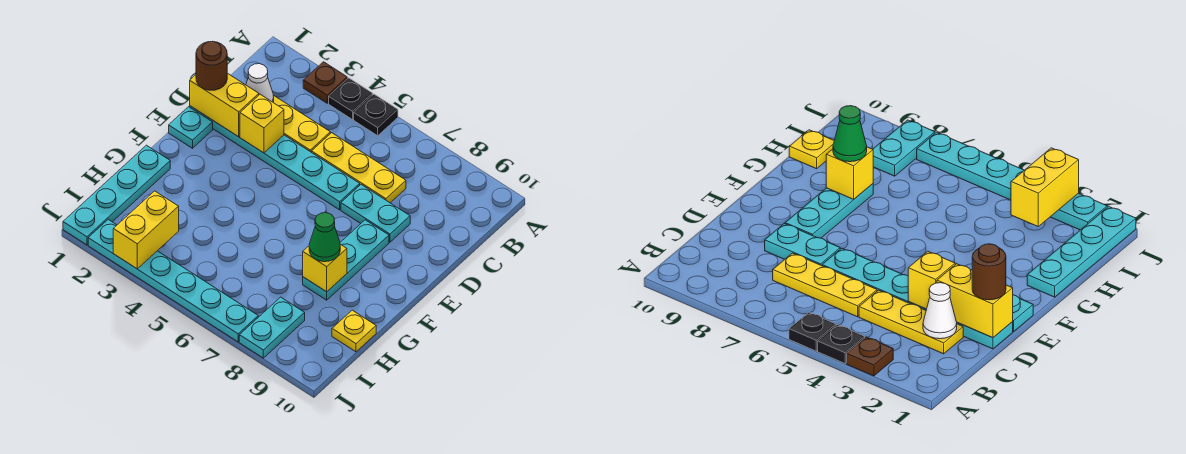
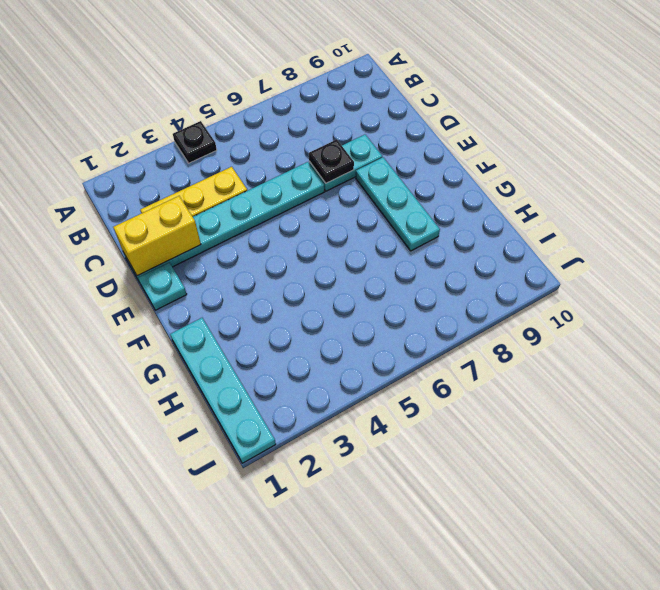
black 1x1 plate [309,140,354,183] -> black 1x1 plate moved to [354,94,398,136]
none -> brown 1x1 plate [303,62,347,103]
none -> yellow 1x3 plate [312,133,406,203]
none -> yellow 1x1 plate [332,310,376,352]

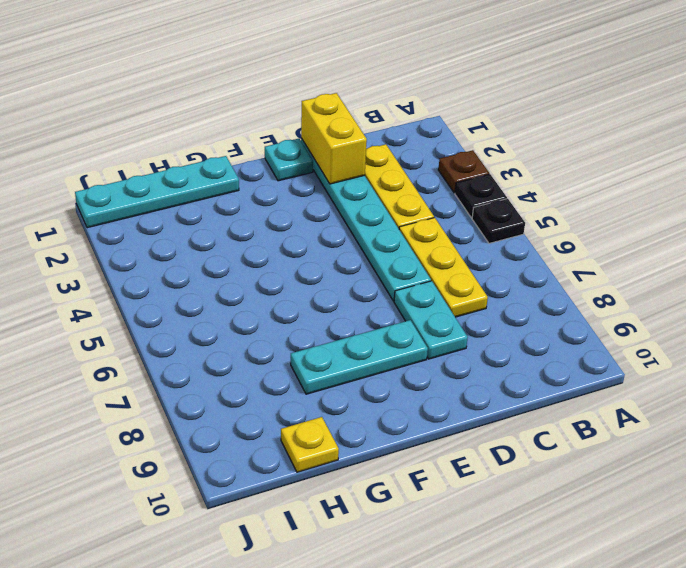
none -> cyan 1x2 plate [239,297,305,358]
none -> cyan 1x6 plate [88,219,258,342]
none -> white 1x1 cone [246,64,274,102]

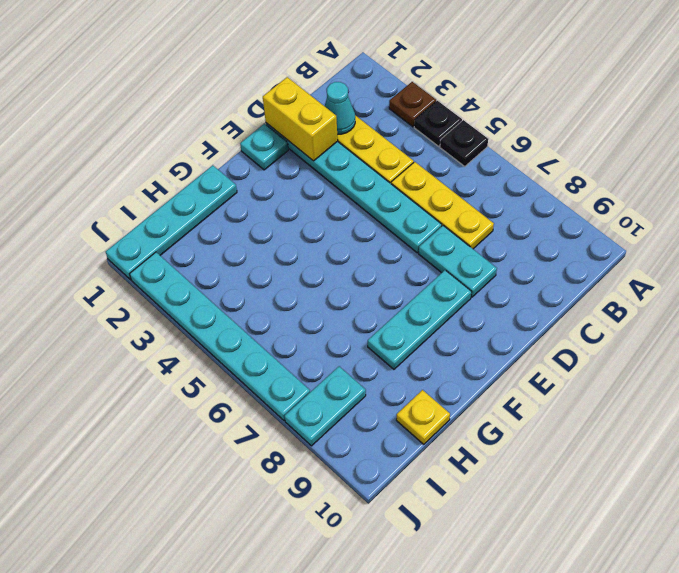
cyan 1x1 cone [325,82,355,134] -> white 1x1 cone [246,64,274,102]
none -> yellow 1x1 brick [240,94,284,153]
none -> yellow 1x1 brick [303,244,347,292]
none -> yellow 1x2 brick [113,191,179,269]

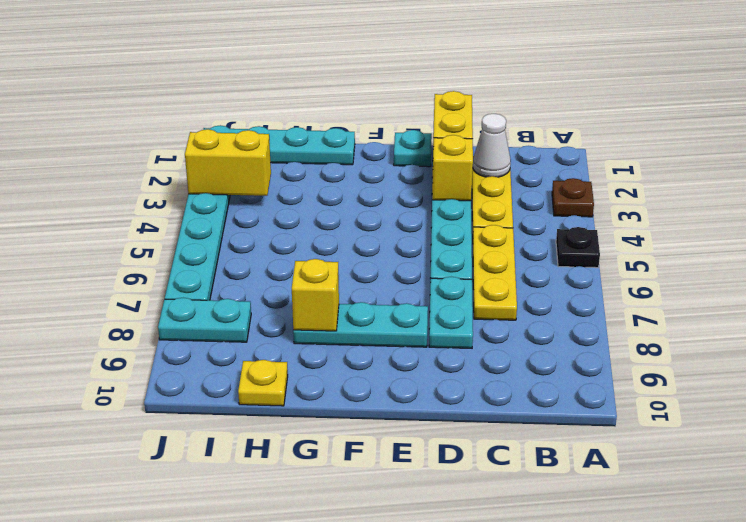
none -> black 1x1 plate [329,78,373,120]
none -> brown 1x1 round brick [196,41,227,90]
none -> green 1x1 cone [309,213,340,262]

